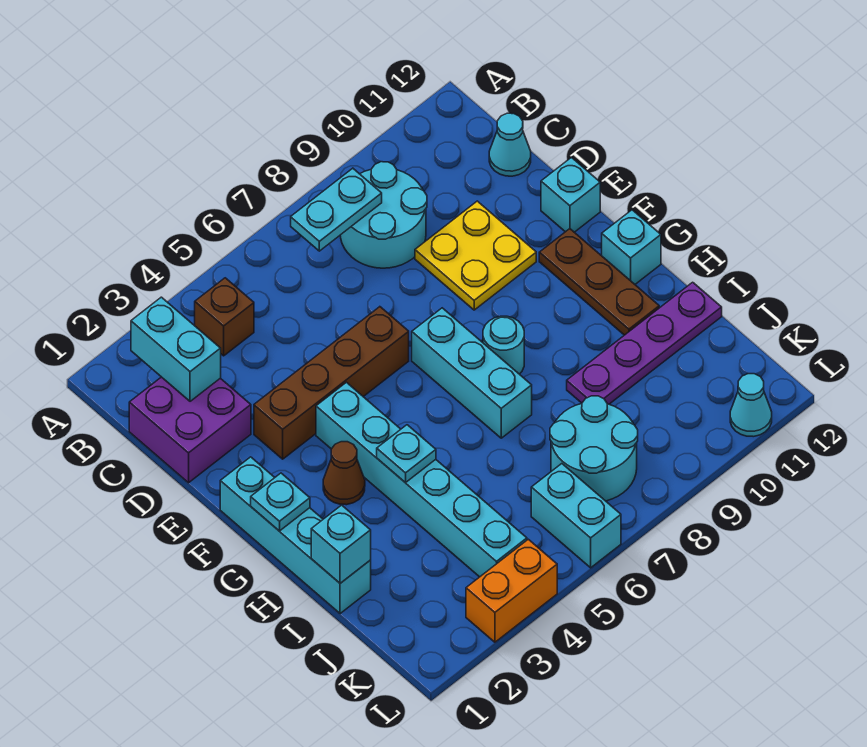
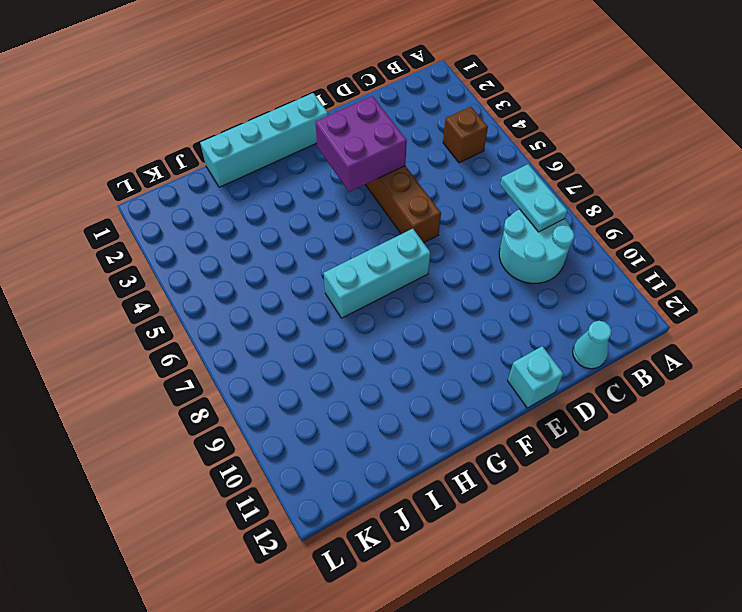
purple 2x2 brick [315,96,407,192] -> purple 2x2 brick moved to [129,377,251,483]
none -> yellow 2x2 plate [415,201,536,310]
none -> cyan 1x6 brick [316,382,527,577]
none -> brown 1x3 plate [539,229,659,335]

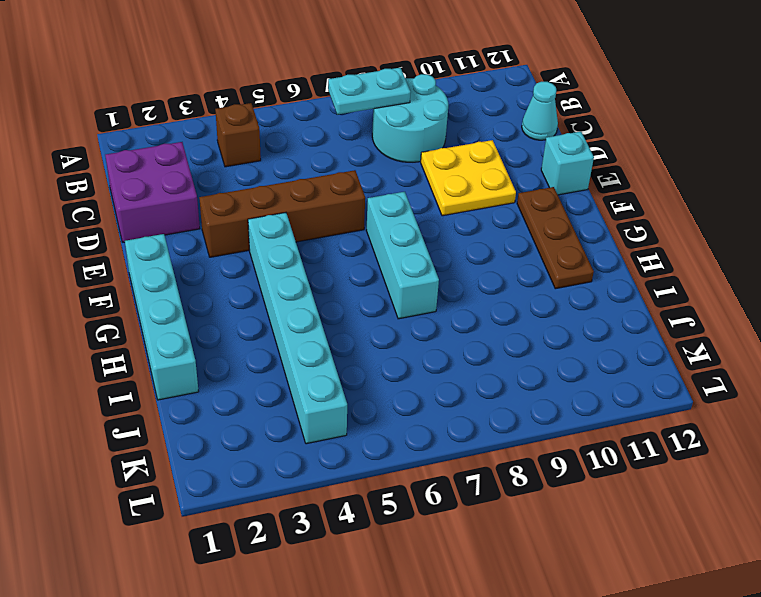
none -> brown 1x1 cone [323,442,365,505]
none -> cyan 1x1 round brick [483,316,524,374]
none -> cyan 1x1 brick [602,210,661,284]

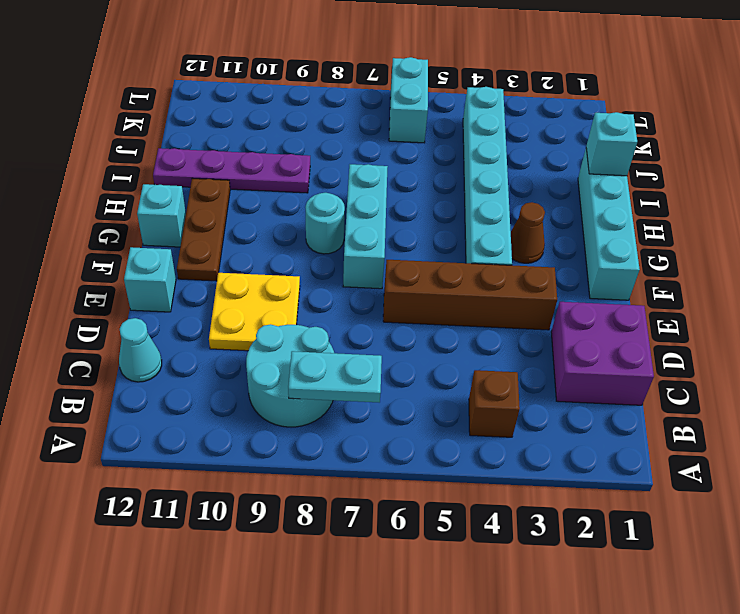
none -> cyan 2x2 round brick [550,396,638,501]
none -> orange 1x2 brick [466,539,557,642]
none -> cyan 1x1 cone [730,374,772,437]

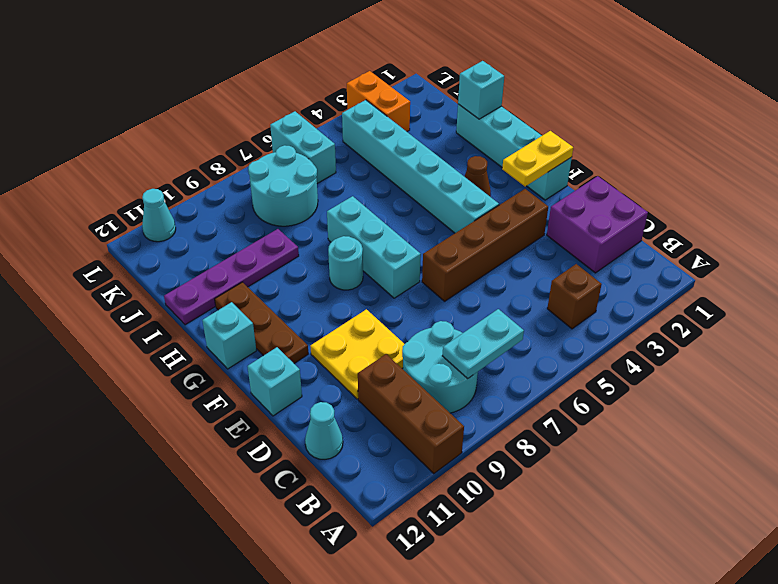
brown 1x3 brick [358,354,464,474] -> none
yellow 1x2 plate [502,131,573,186] -> none
orange 1x2 brick [347,71,410,132] -> orange 1x2 brick turned to [466,539,557,642]
none -> cyan 1x2 brick [131,297,221,401]
none -> cyan 1x1 plate [251,473,310,531]
none -> cyan 1x1 plate [377,425,436,483]

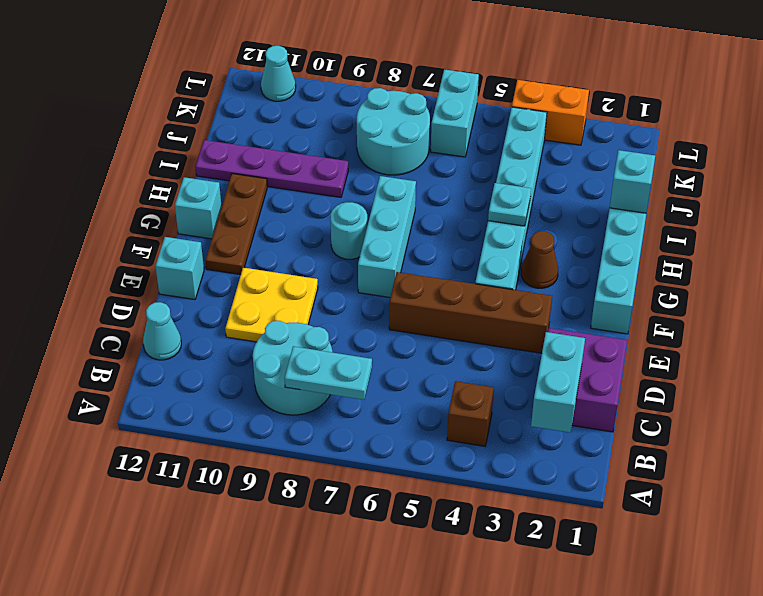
none -> cyan 1x1 plate [251,473,310,531]

